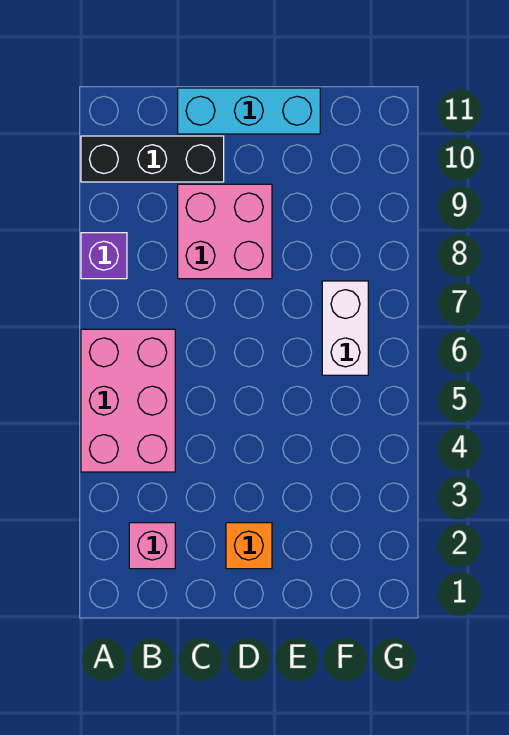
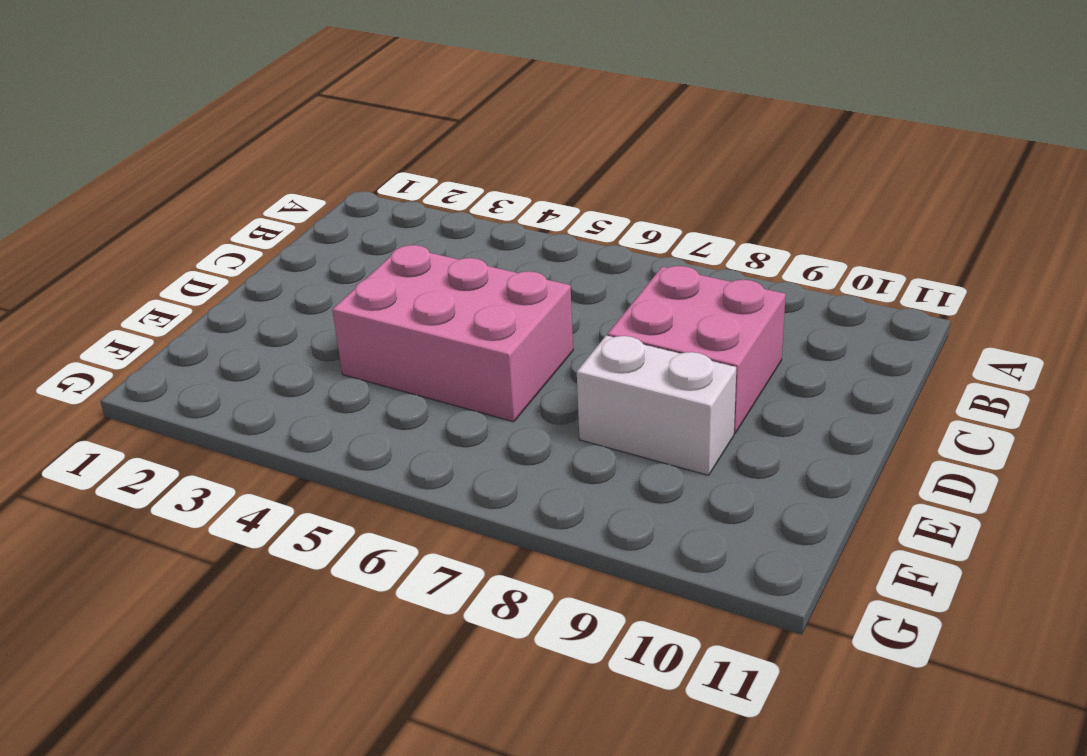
pink 2x3 brick [332,245,573,422] -> pink 2x3 brick moved to [81,329,175,472]
white 1x2 brick [577,335,736,475] -> white 1x2 brick moved to [322,281,368,375]
none -> purple 1x1 brick [81,233,127,279]
none -> black 1x3 brick [81,136,224,182]

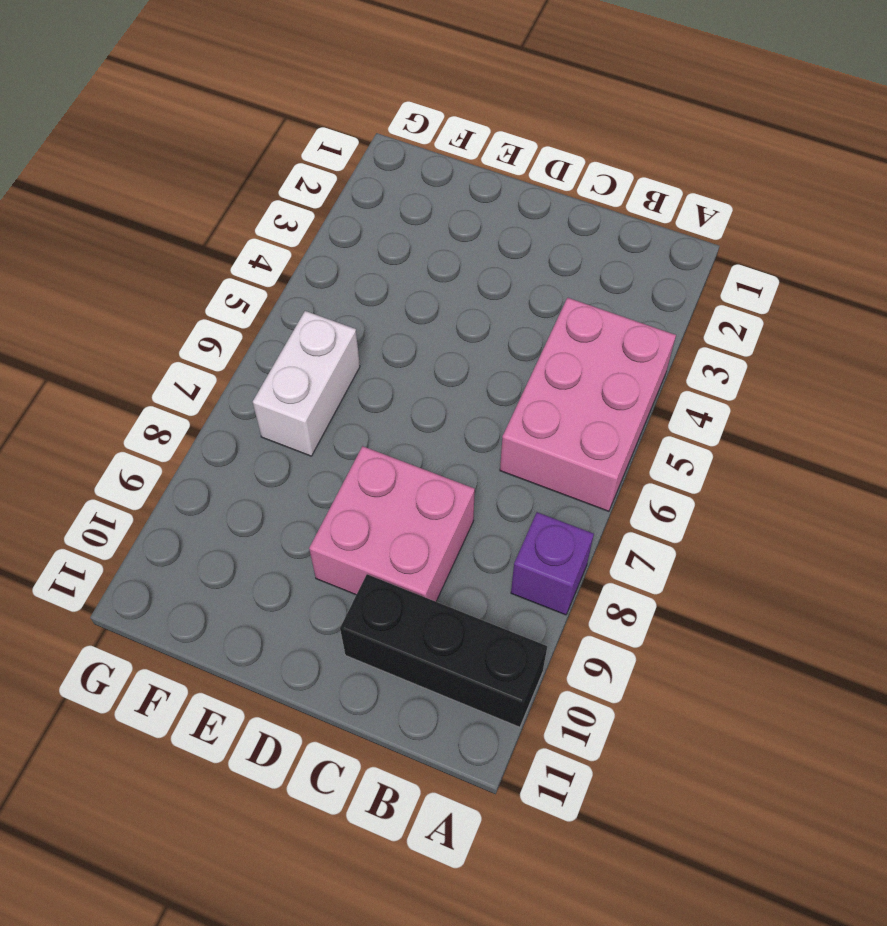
none -> pink 1x1 brick [129,523,175,569]
none -> cyan 1x3 brick [178,88,320,134]

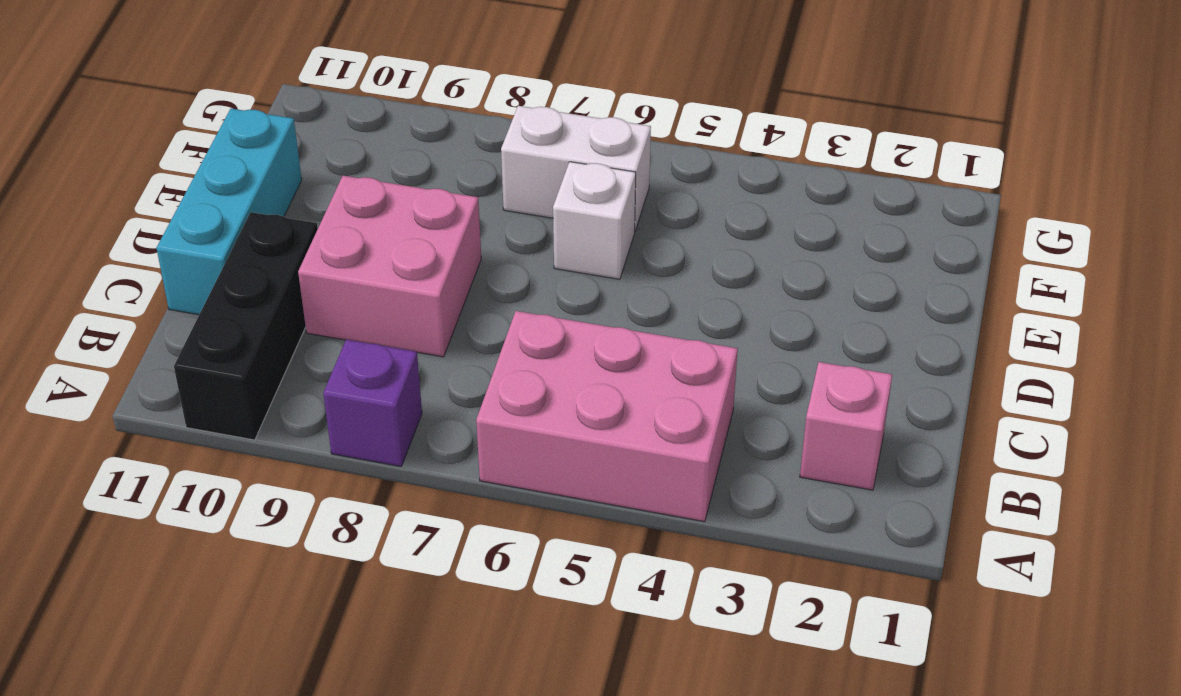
white 1x1 brick [553,162,636,279] -> none
none -> orange 1x1 brick [226,523,272,569]

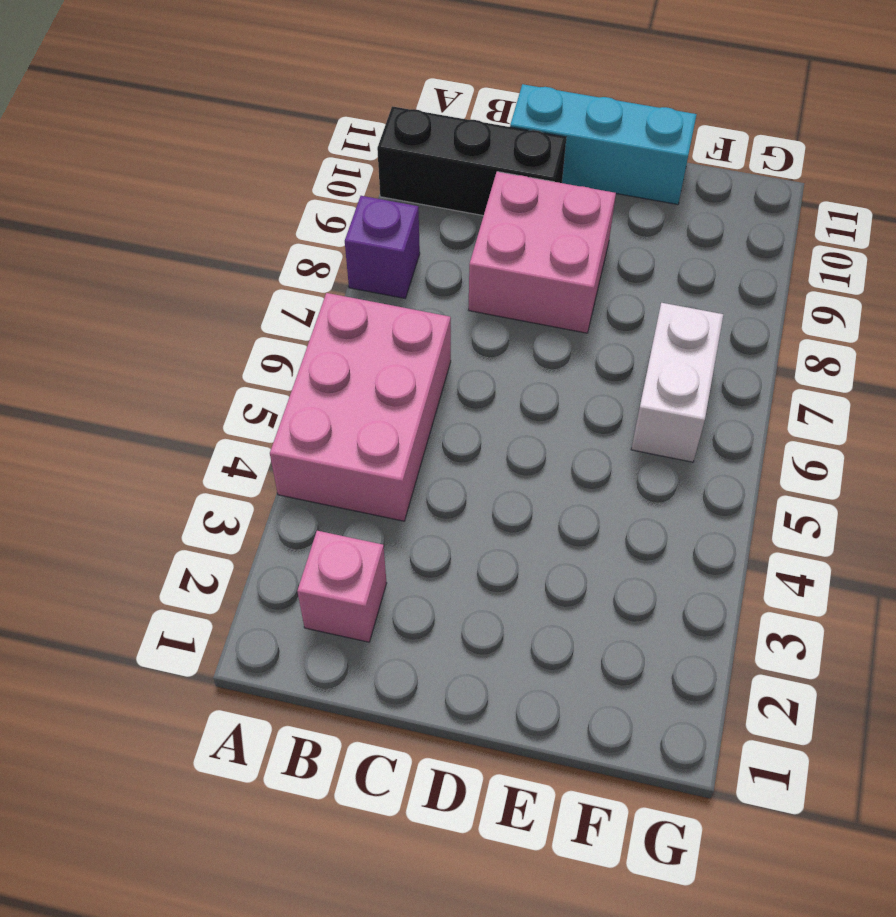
none -> orange 1x1 brick [226,523,272,569]

